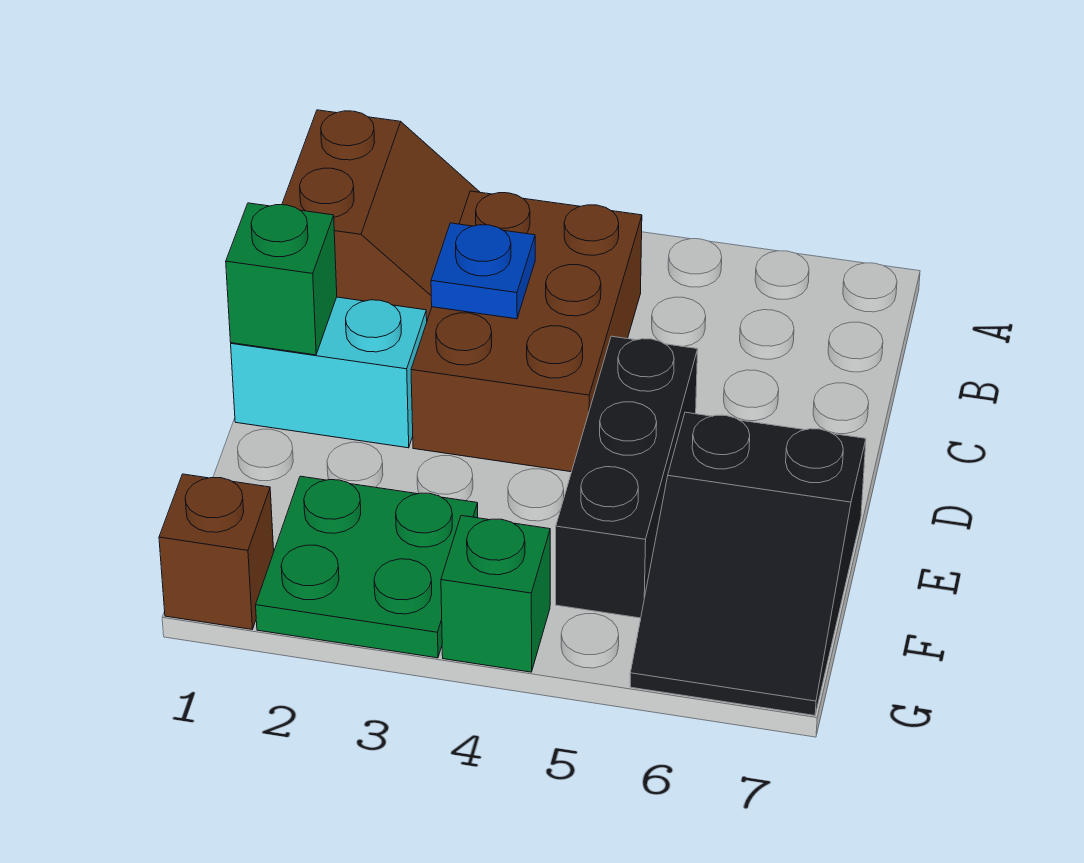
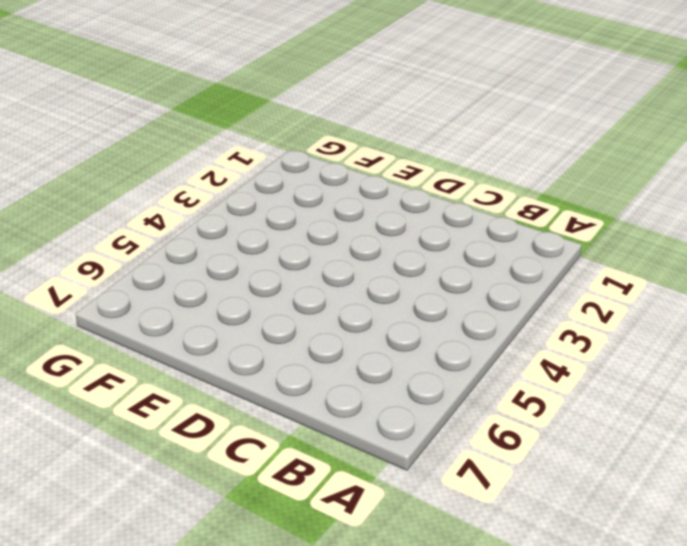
none -> brown 2x2 slope [282,110,479,320]
none -> brown 2x3 brick [411,191,642,472]

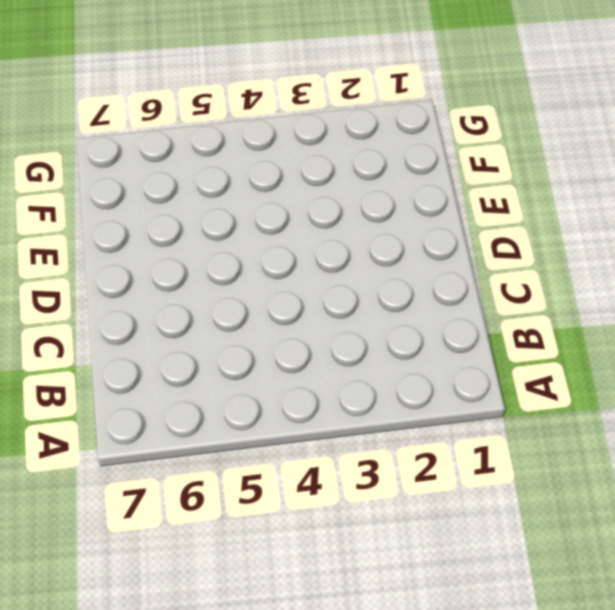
none -> brown 2x2 slope [282,110,479,320]
none -> brown 2x3 brick [411,191,642,472]

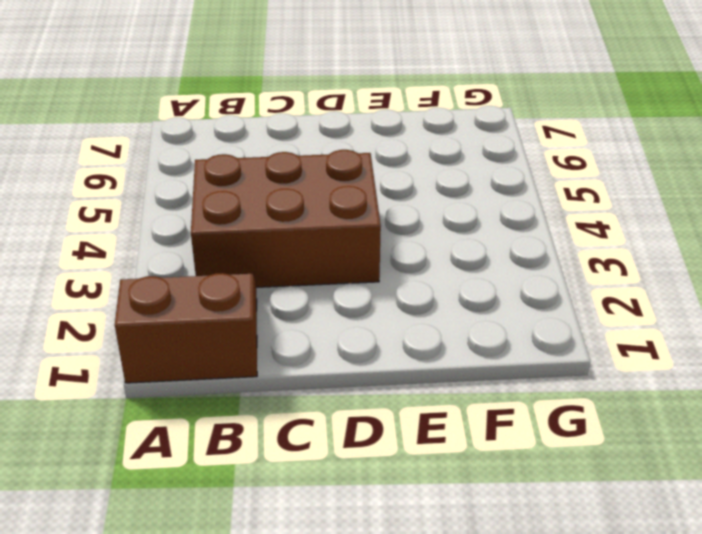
none -> cyan 1x2 brick [231,297,427,448]
none -> black 1x3 brick [556,336,698,618]

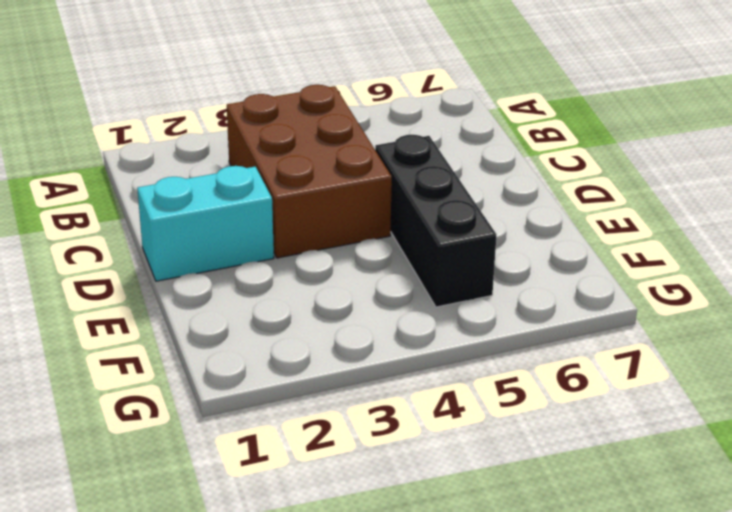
none -> brown 2x2 slope [282,110,479,320]
none -> black 2x3 slope [630,412,866,716]

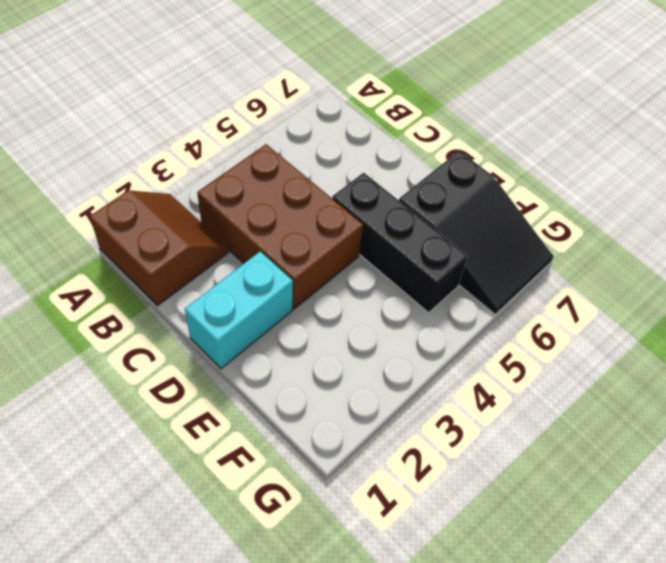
none -> green 2x2 plate [256,476,478,658]
none -> brown 1x1 brick [159,474,274,629]

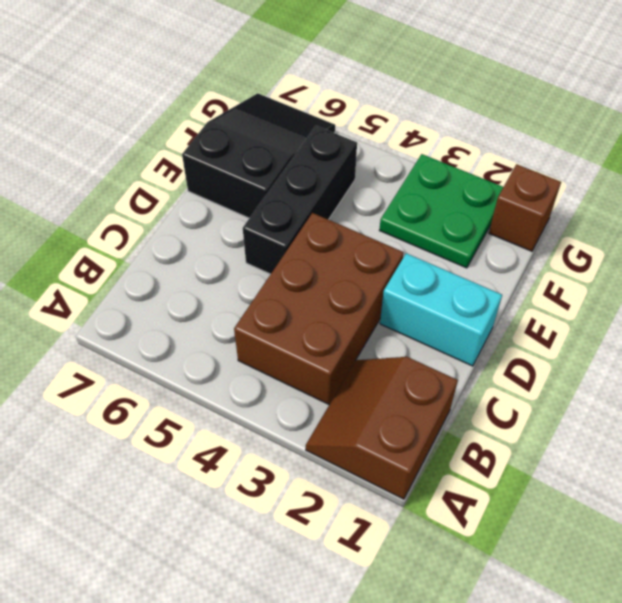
none -> green 1x1 brick [441,515,550,672]
none -> blue 1x1 plate [431,223,535,319]

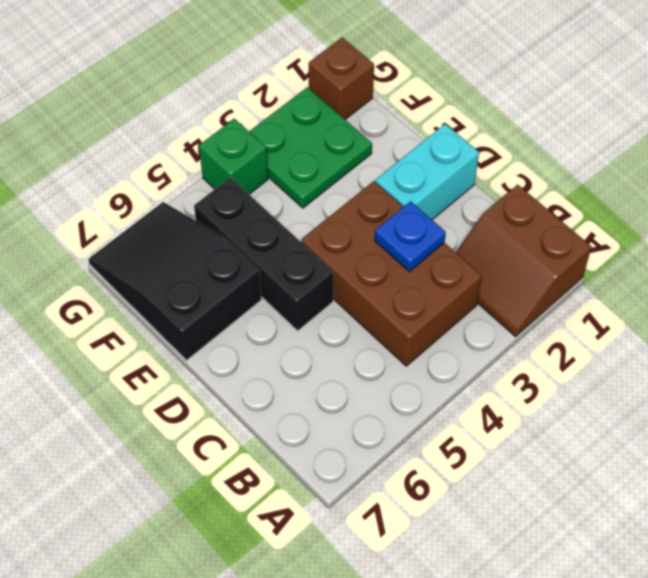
none -> green 1x1 brick [226,203,337,355]

